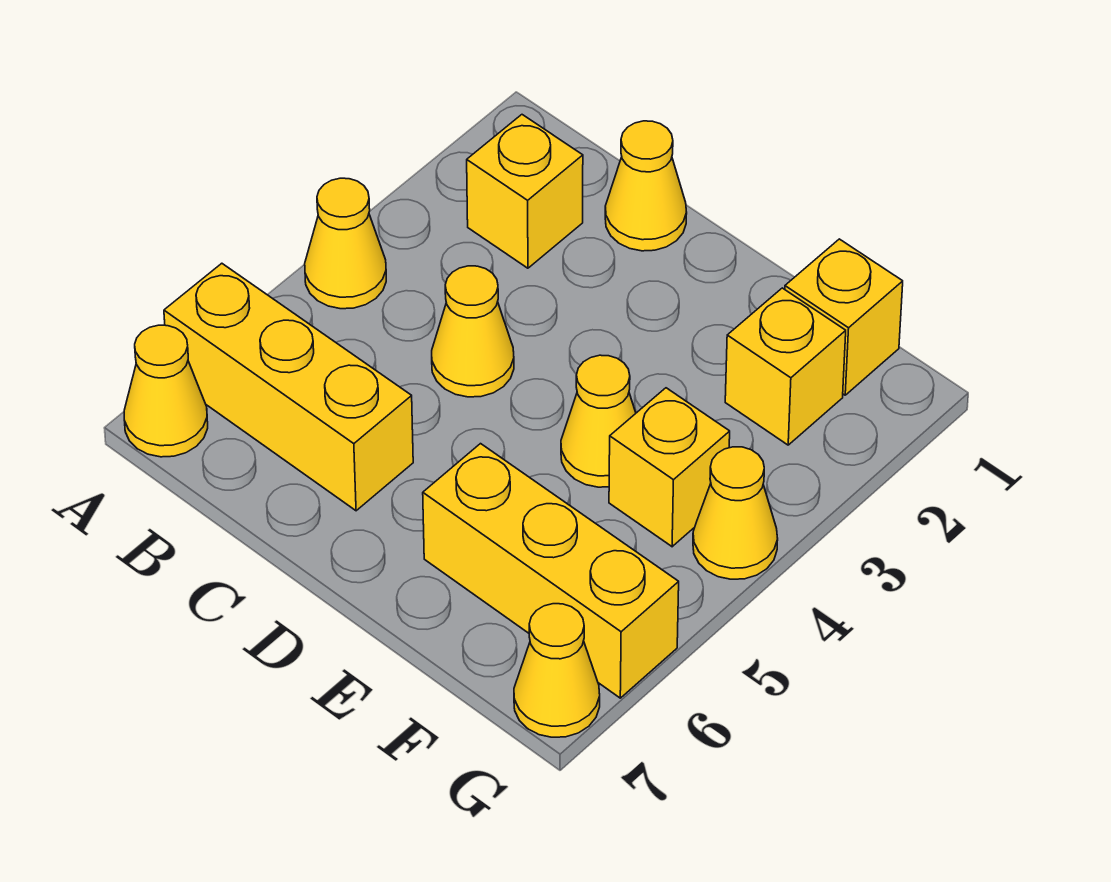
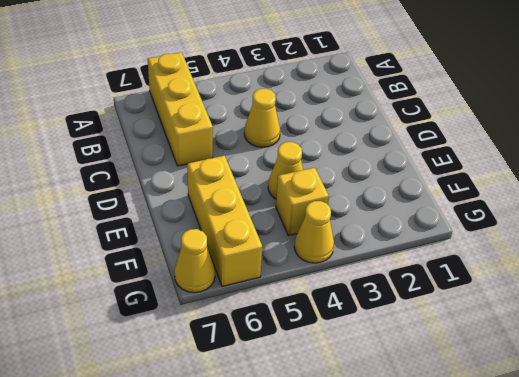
none -> yellow 1x1 cone [305,178,386,309]
none -> yellow 1x1 cone [124,325,208,457]
none -> yellow 1x1 brick [467,115,583,268]

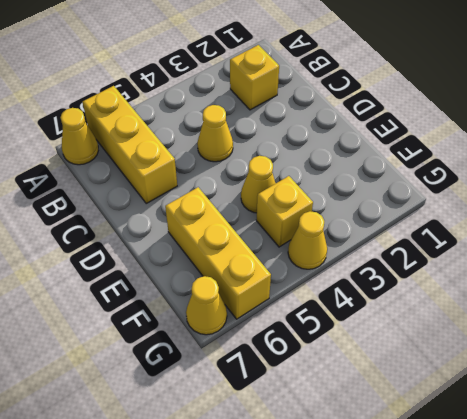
none -> yellow 1x1 cone [305,178,386,309]
none -> yellow 1x1 cone [605,121,687,251]
none -> yellow 1x1 brick [785,239,903,395]

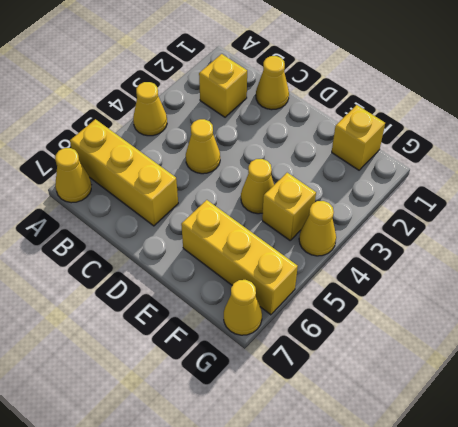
none -> yellow 1x1 brick [725,288,846,445]

